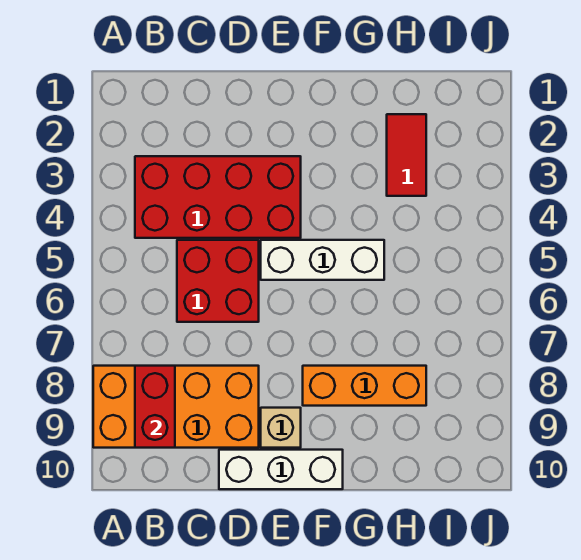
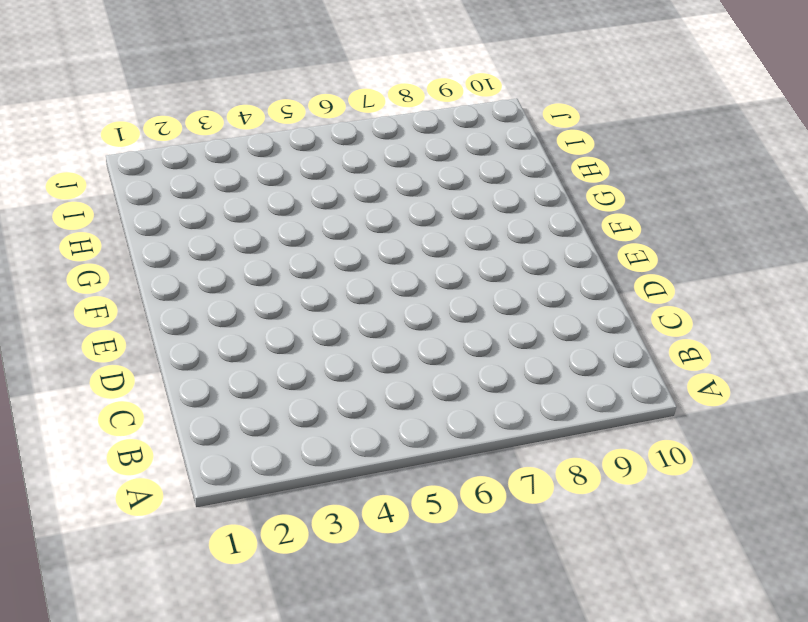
none -> orange 2x4 brick [93,366,259,448]
none -> red 2x4 brick [135,156,301,238]

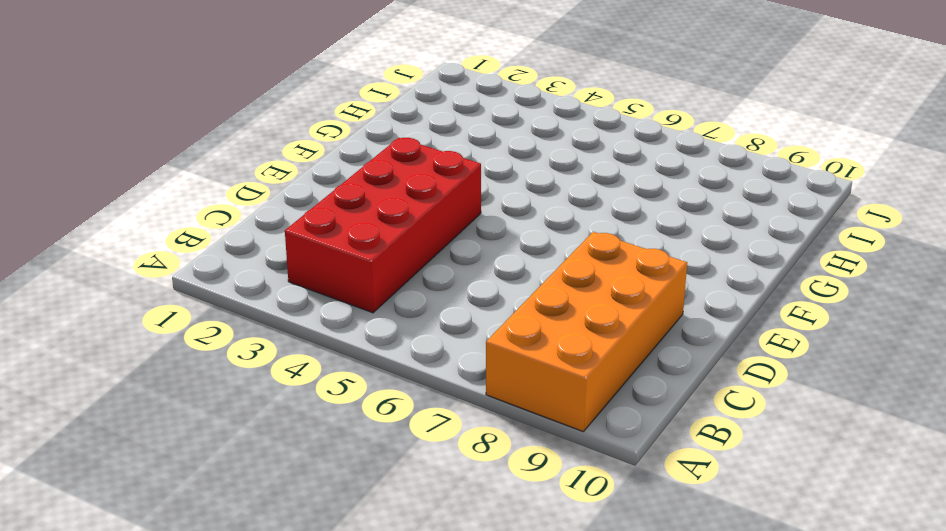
none -> red 2x2 brick [177,240,259,322]
none -> white 1x3 brick [219,450,343,489]

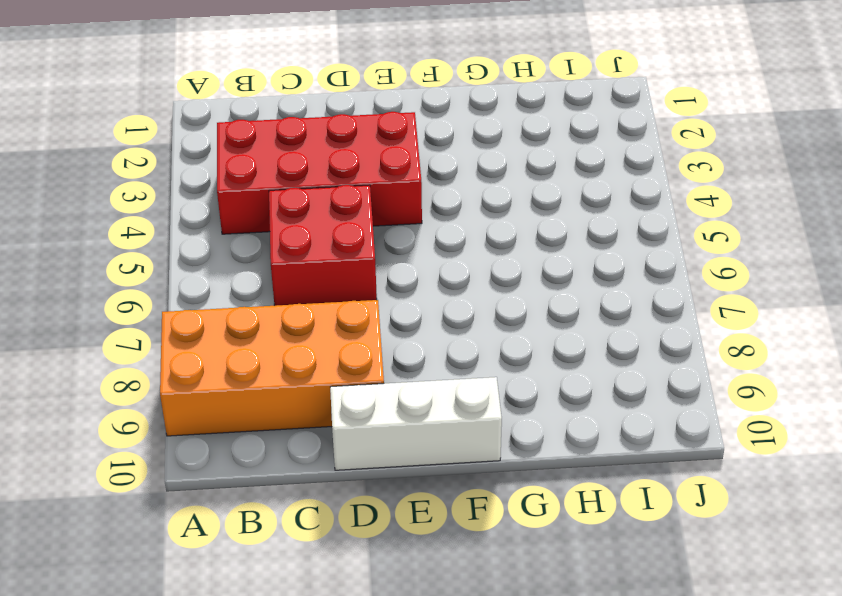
none -> white 1x3 brick [261,240,384,280]
none -> tan 1x1 brick [261,408,301,448]

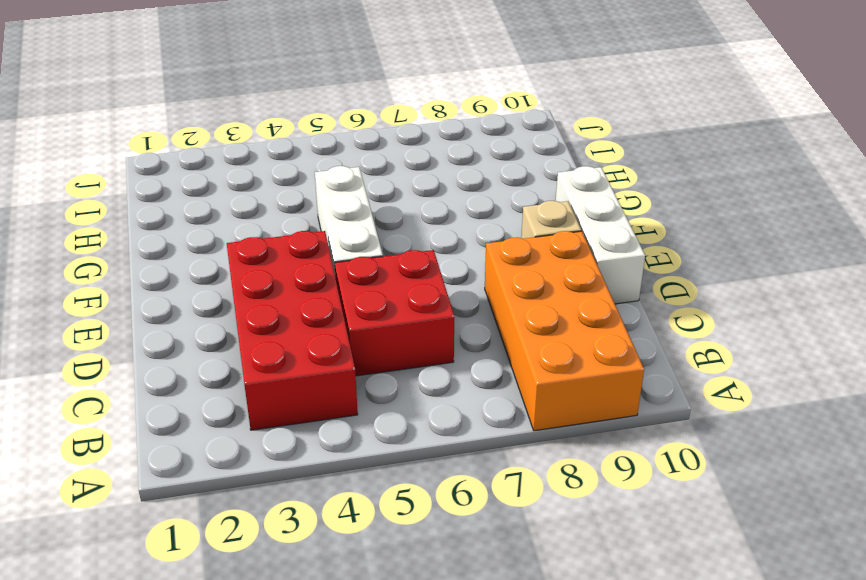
none -> orange 1x3 brick [303,366,426,406]
none -> red 1x2 tile [387,114,426,196]

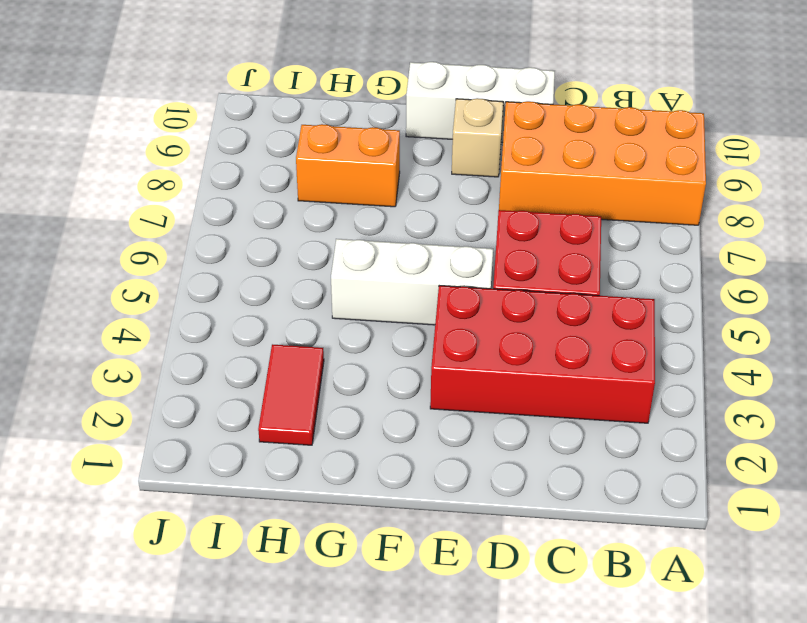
orange 1x2 brick [296,124,400,207] -> orange 1x3 brick [303,366,426,406]
none -> red 1x2 brick [135,366,175,448]

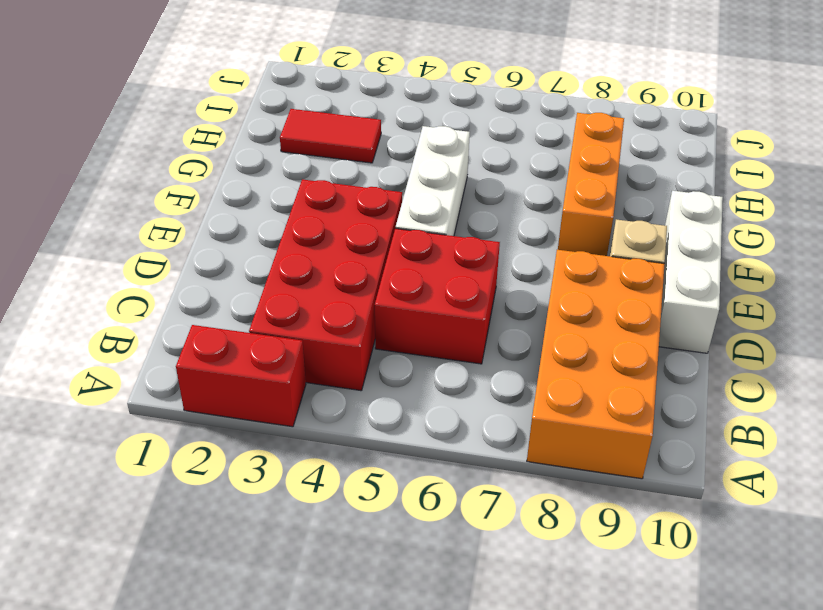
red 1x2 brick [176,325,306,427] -> red 1x2 brick moved to [135,366,175,448]

